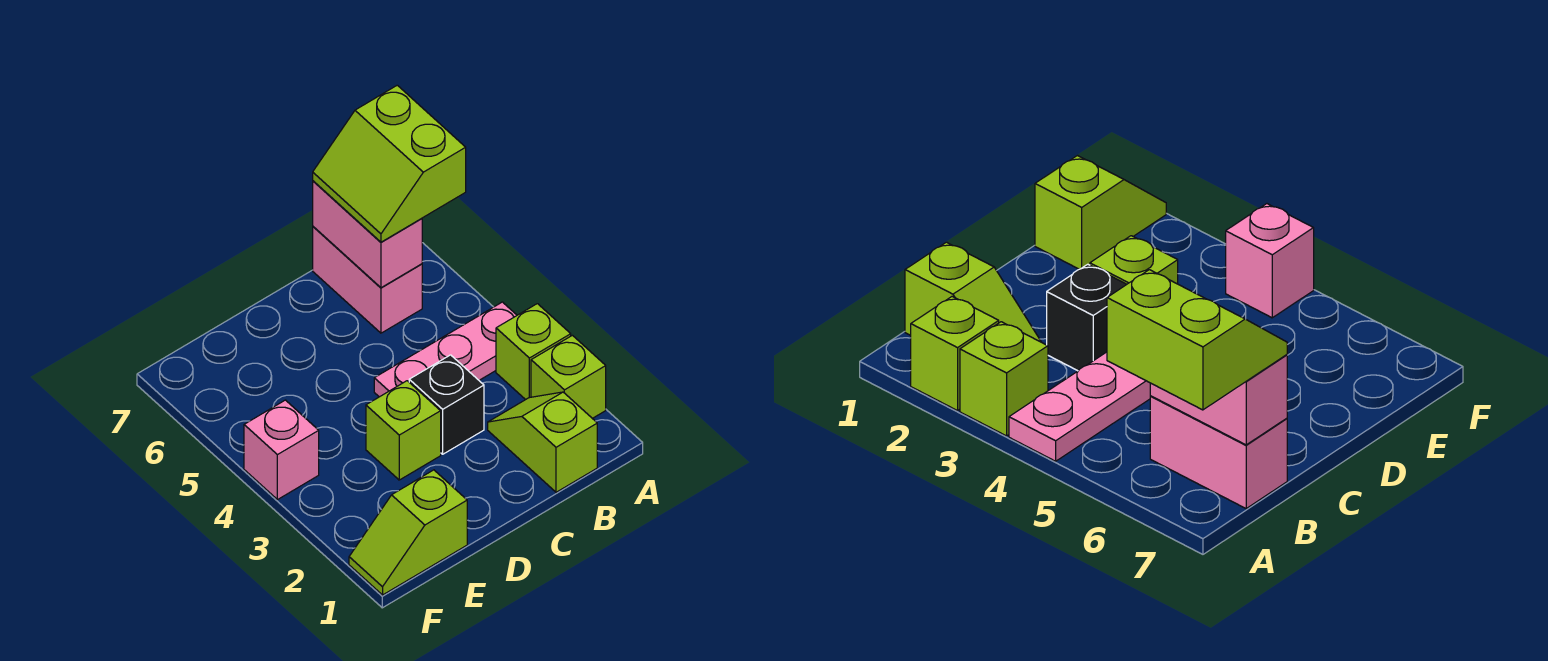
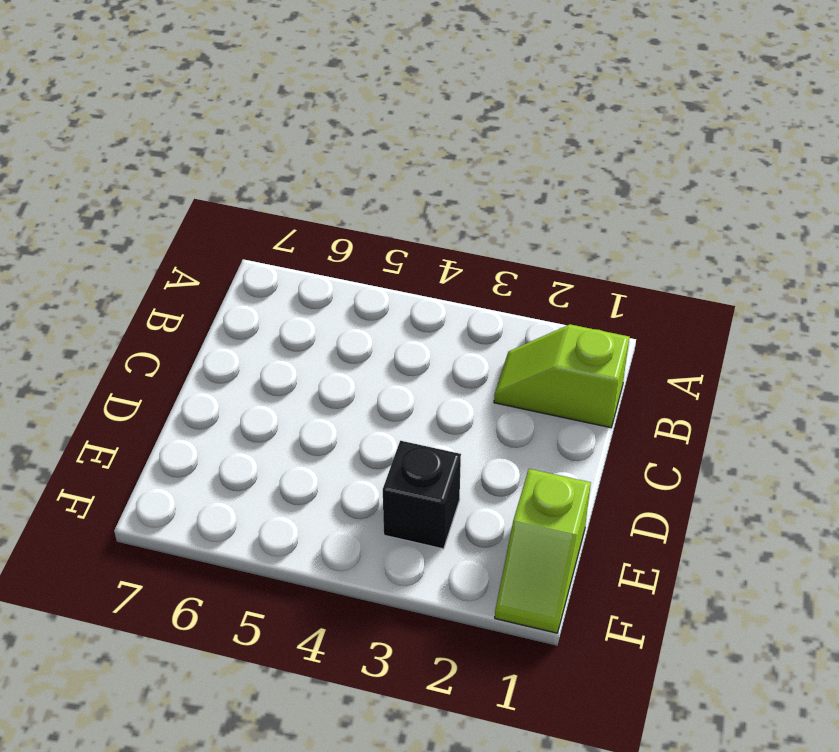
black 1x1 brick [383,441,461,549] -> black 1x1 brick moved to [409,355,484,454]
none -> lime 1x1 brick [531,335,606,418]
none -> lime 1x1 brick [496,304,571,400]

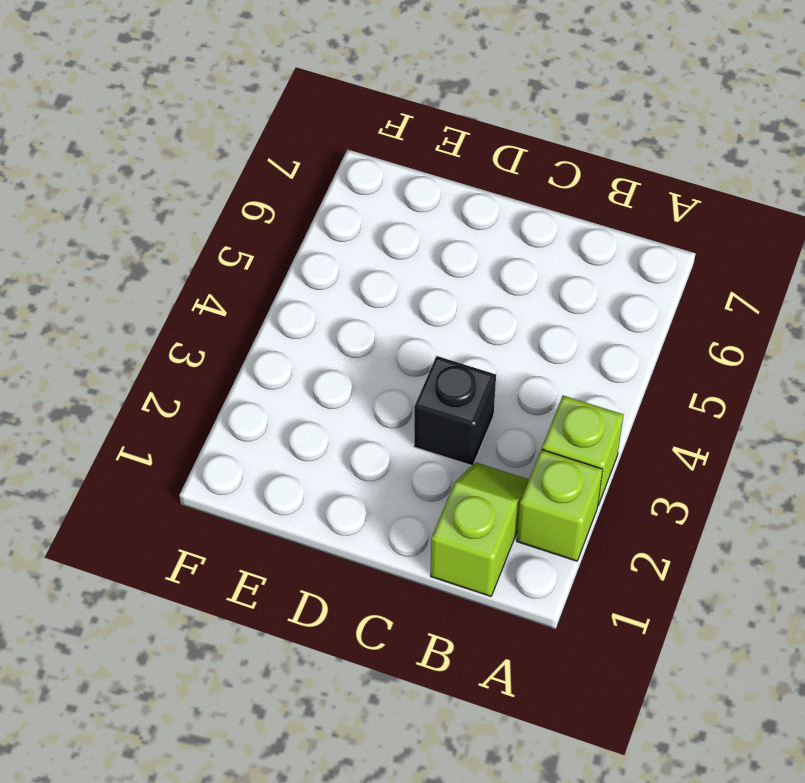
none -> pink 1x3 plate [374,302,517,397]
none -> pink 1x2 brick [313,227,422,333]

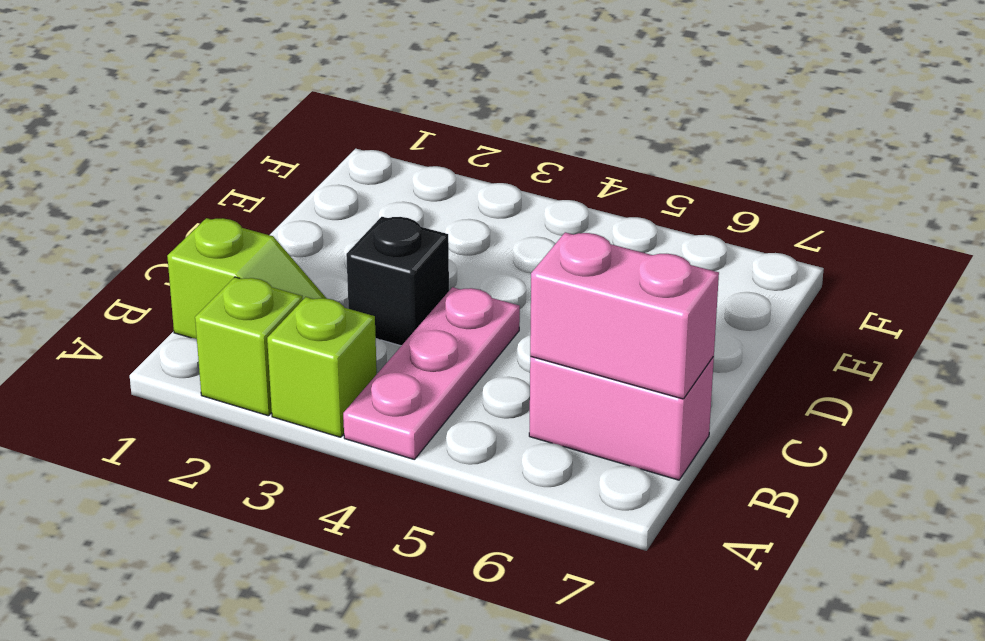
none -> lime 1x1 brick [366,381,441,480]
none -> lime 1x2 slope [349,470,467,595]

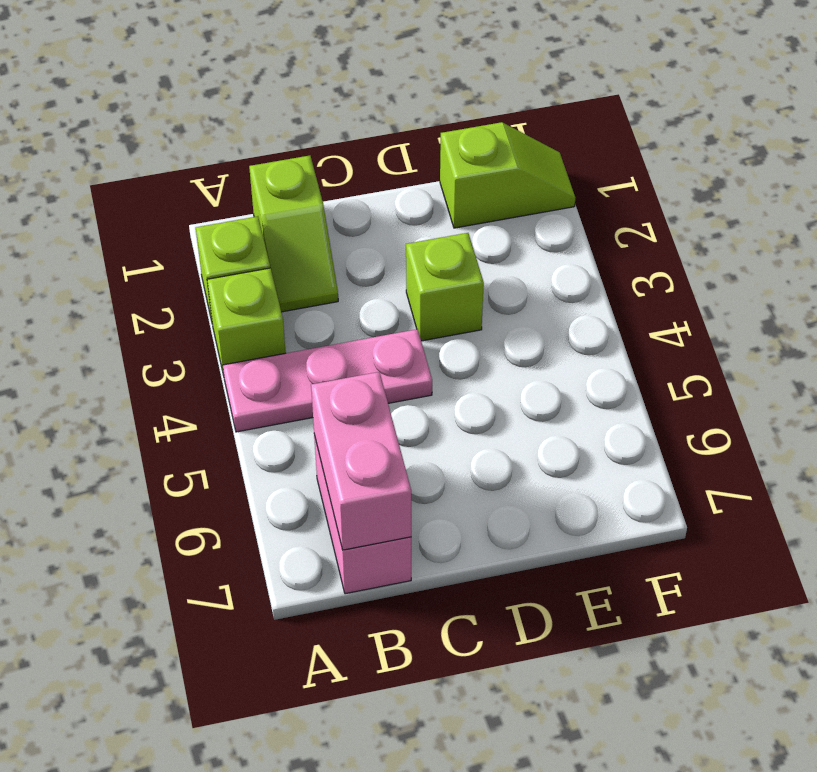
none -> black 1x1 brick [409,355,484,454]
none -> pink 1x1 brick [244,400,319,500]

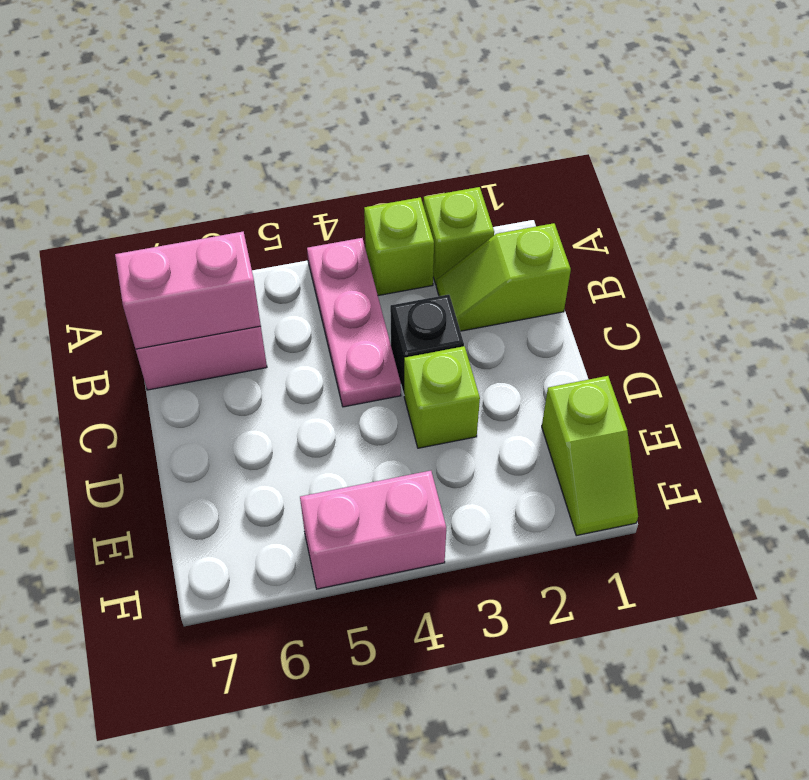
pink 1x2 brick [300,471,446,589] -> pink 1x1 brick [244,400,319,500]
none -> lime 2x2 slope [313,85,466,242]

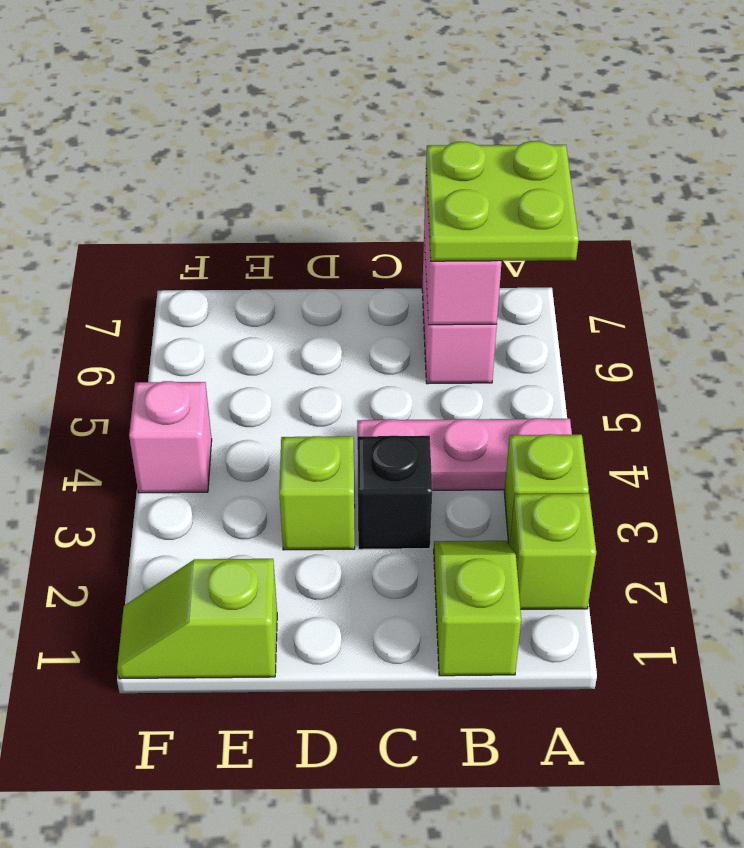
lime 2x2 plate [426,141,579,261] -> lime 2x2 slope [313,85,466,242]

